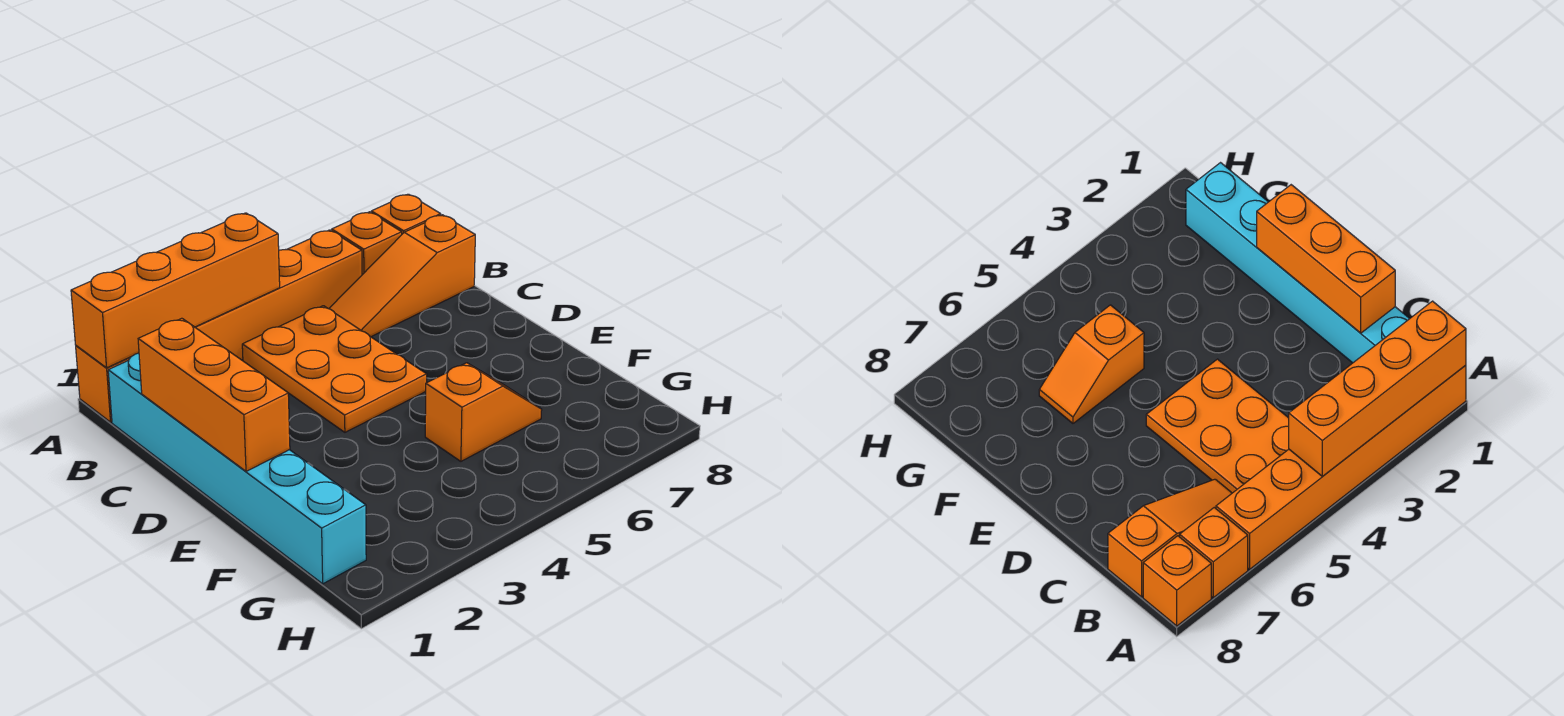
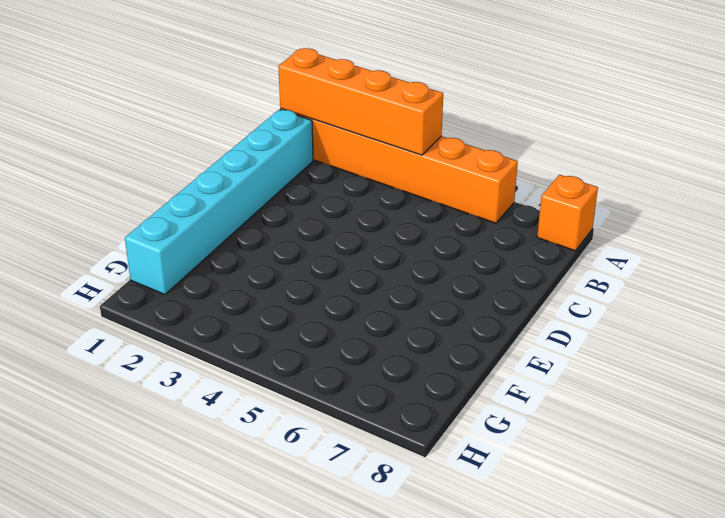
none -> orange 1x1 brick [332,212,402,275]
none -> orange 2x3 plate [242,306,427,432]

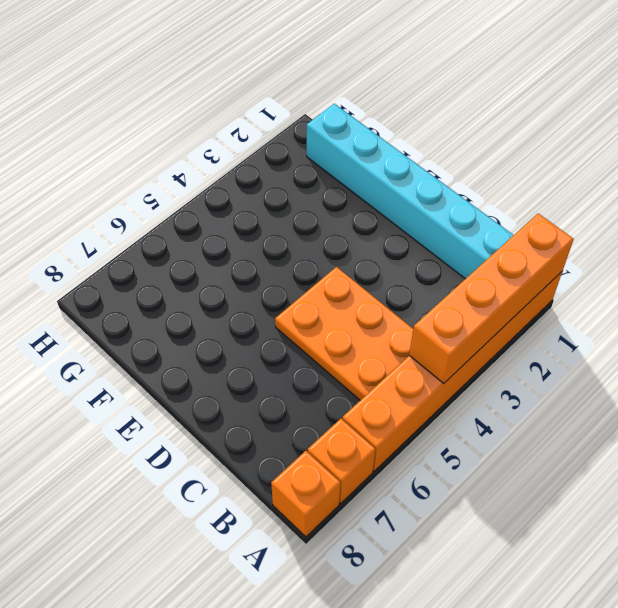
none -> orange 1x3 slope [329,215,475,337]
none -> orange 1x2 slope [425,363,542,461]

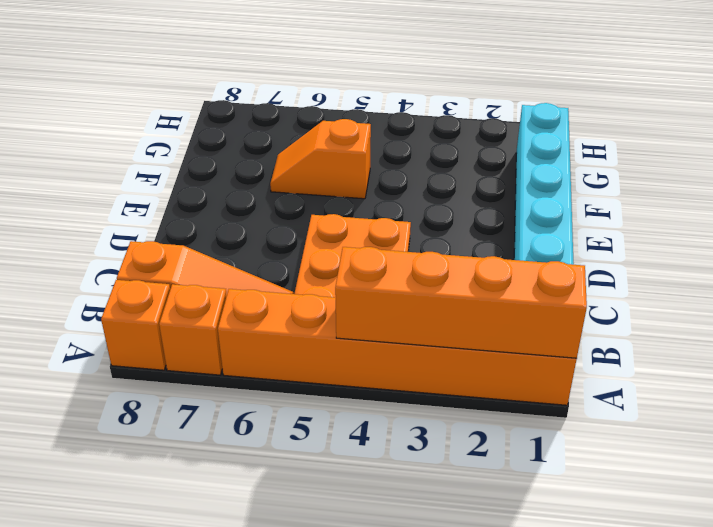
none -> orange 1x3 brick [138,318,290,471]

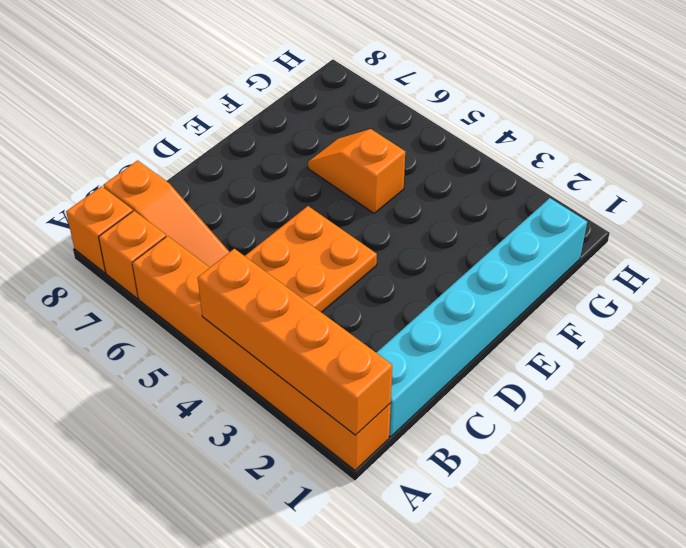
none -> orange 1x3 brick [138,318,290,471]

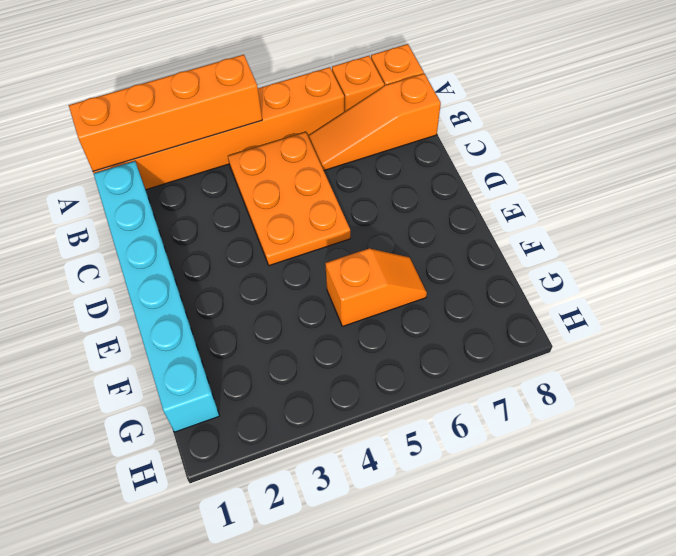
none -> orange 1x3 brick [138,318,290,471]

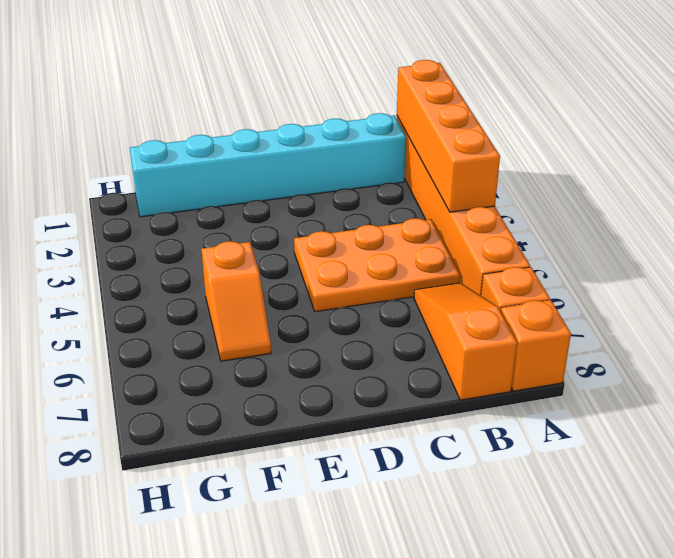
none -> orange 1x3 brick [138,318,290,471]

